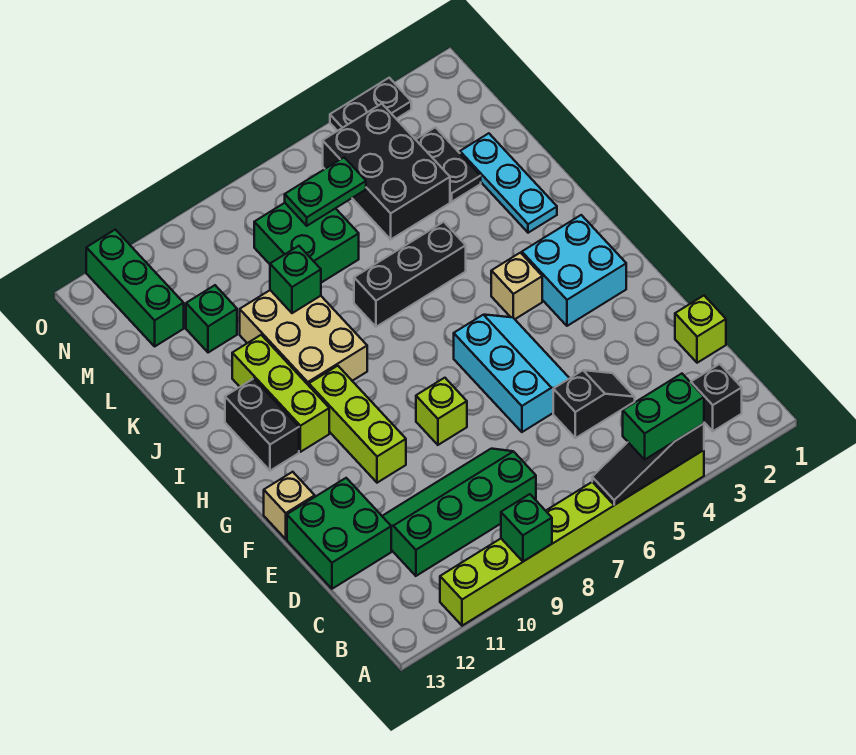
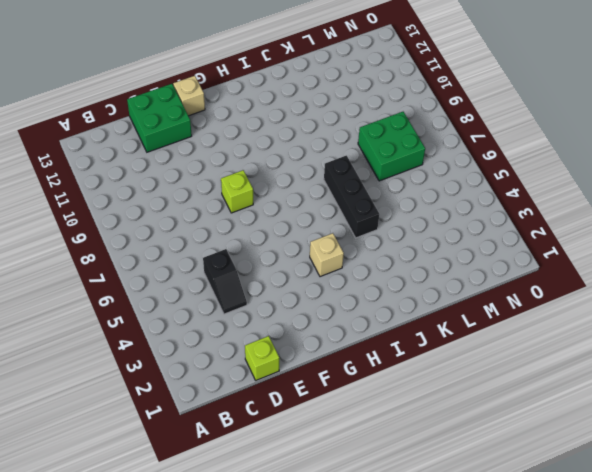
none -> lime 1x8 brick [440,450,704,626]
none -> black 1x1 brick [691,364,742,431]
none -> green 2x4 slope [382,449,536,576]

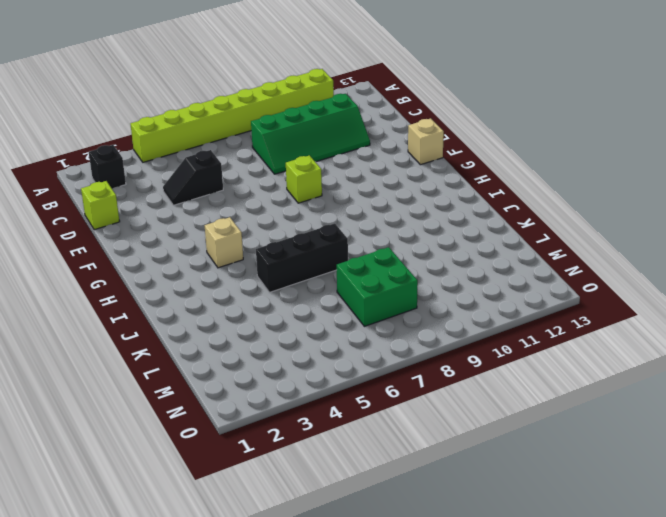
none -> green 2x2 brick [287,478,391,589]
none -> cyan 2x3 slope [454,315,570,432]
none -> lime 1x3 brick [309,366,406,483]

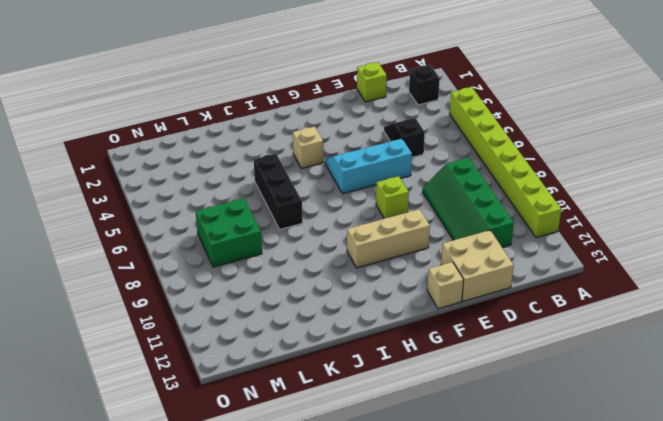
tan 2x2 brick [441,230,514,301] -> green 2x2 brick [287,478,391,589]
tan 1x3 brick [347,209,430,268] -> lime 1x3 brick [309,366,406,483]
none -> cyan 2x2 brick [522,215,626,326]
none -> lime 1x3 brick [232,335,329,452]
none -> black 1x2 brick [225,379,299,471]

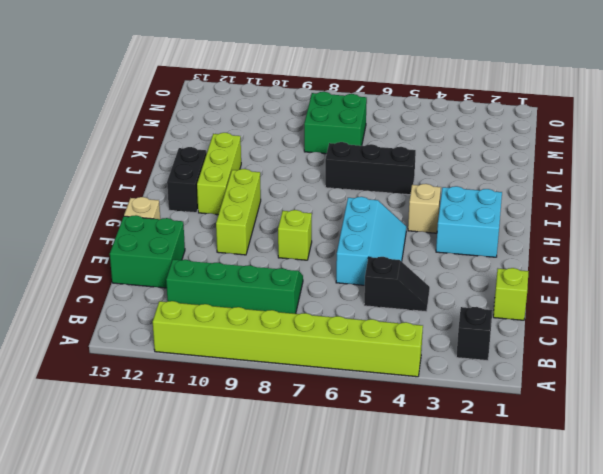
none -> tan 2x3 brick [240,290,367,385]
none -> cyan 1x3 plate [460,133,557,233]
none -> black 1x2 plate [415,127,481,202]

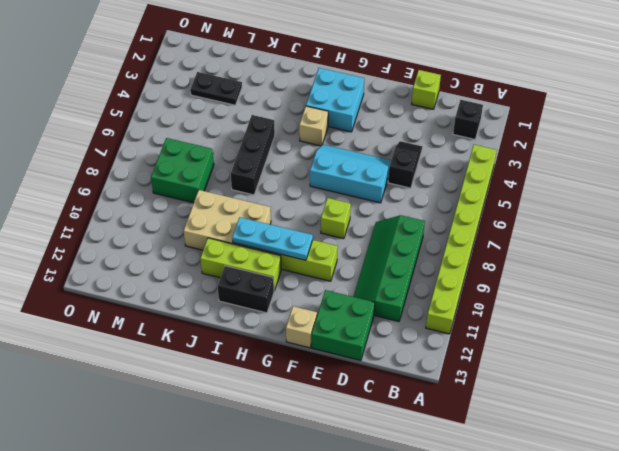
cyan 1x3 plate [232,217,313,260] -> cyan 1x3 plate moved to [460,133,557,233]
none -> black 2x3 brick [323,104,450,239]
none -> green 1x1 brick [186,285,237,353]
none -> green 1x3 brick [86,230,184,346]

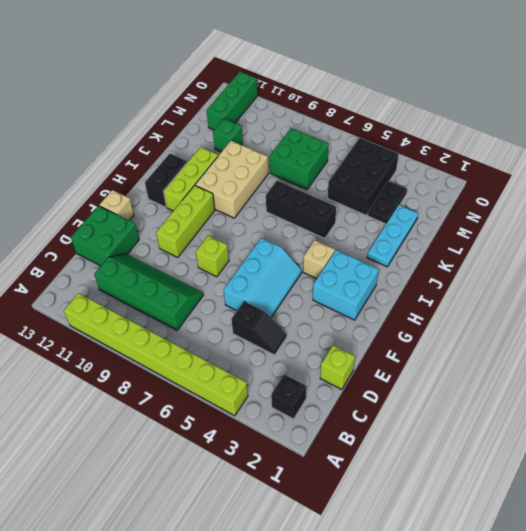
none -> black 1x2 plate [330,78,411,131]
none -> black 1x3 slope [592,424,704,505]
none -> green 1x1 brick [501,494,552,562]

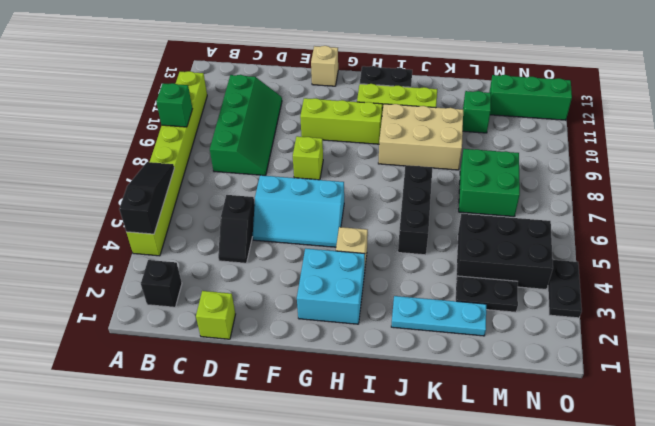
none -> green 2x2 brick [287,478,391,589]
none -> green 1x1 brick [270,246,321,313]
none -> green 1x2 plate [285,158,366,226]

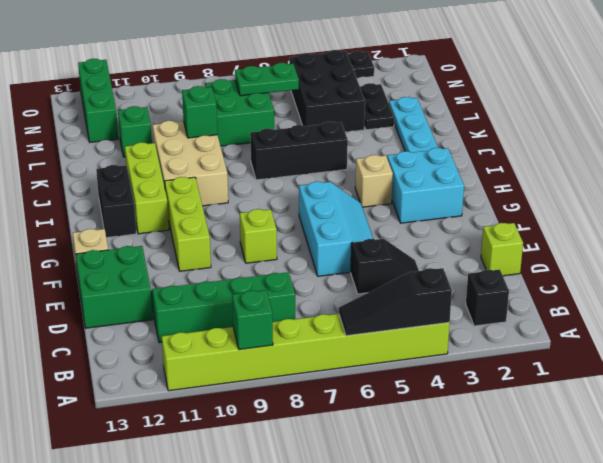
none -> green 1x2 brick [623,374,704,459]

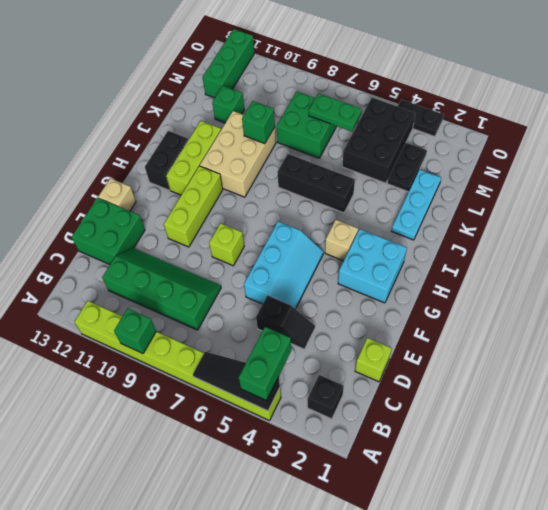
green 1x2 brick [239,327,291,401] -> green 1x2 brick turned to [623,374,704,459]

